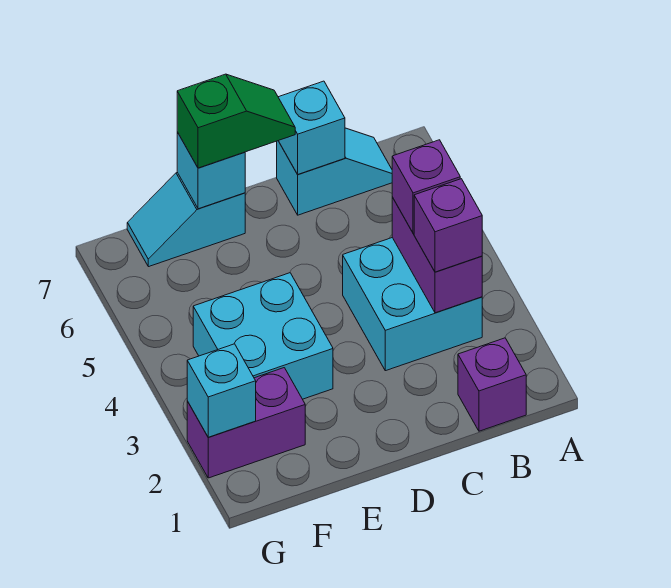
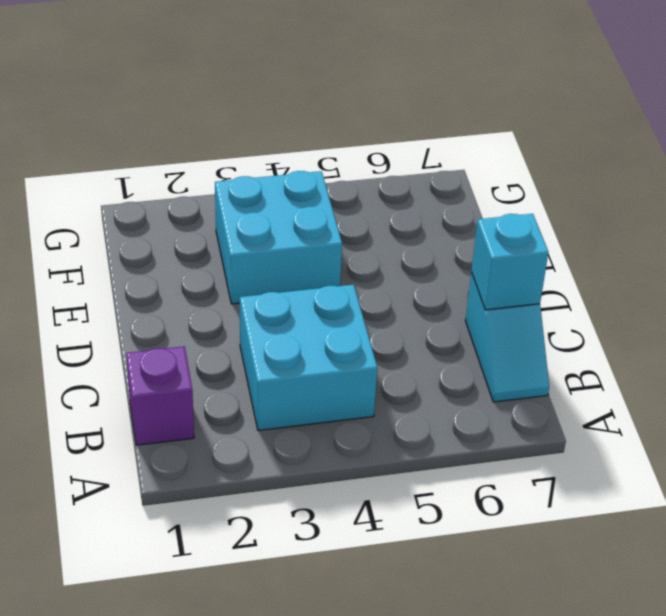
none -> cyan 1x2 slope [127,172,245,267]
none -> purple 1x2 brick [187,368,305,478]
none -> purple 1x2 brick [392,197,482,313]

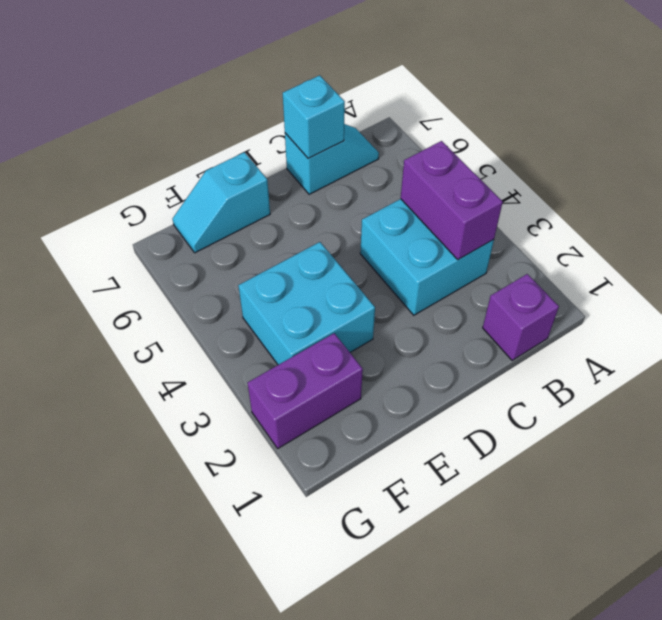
none -> cyan 1x1 brick [177,132,245,209]
none -> cyan 1x1 brick [187,344,256,437]
none -> purple 1x1 brick [414,179,482,272]

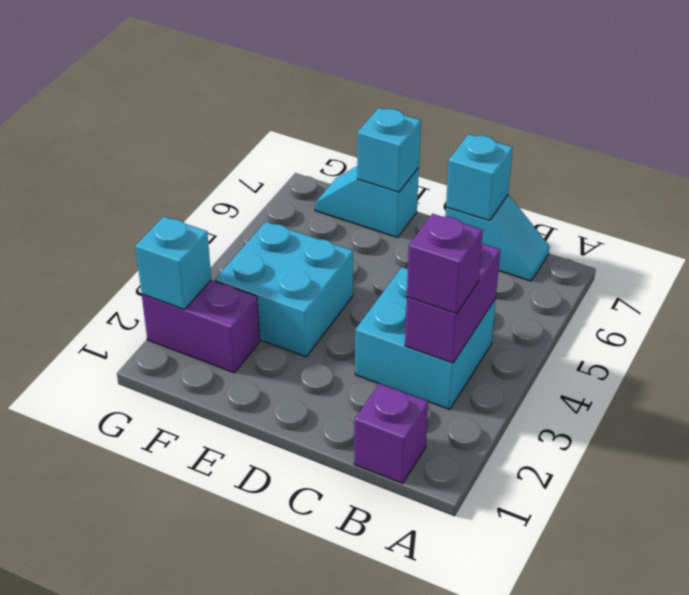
none -> purple 1x1 brick [392,140,460,233]
none -> green 1x2 slope [177,74,295,168]

